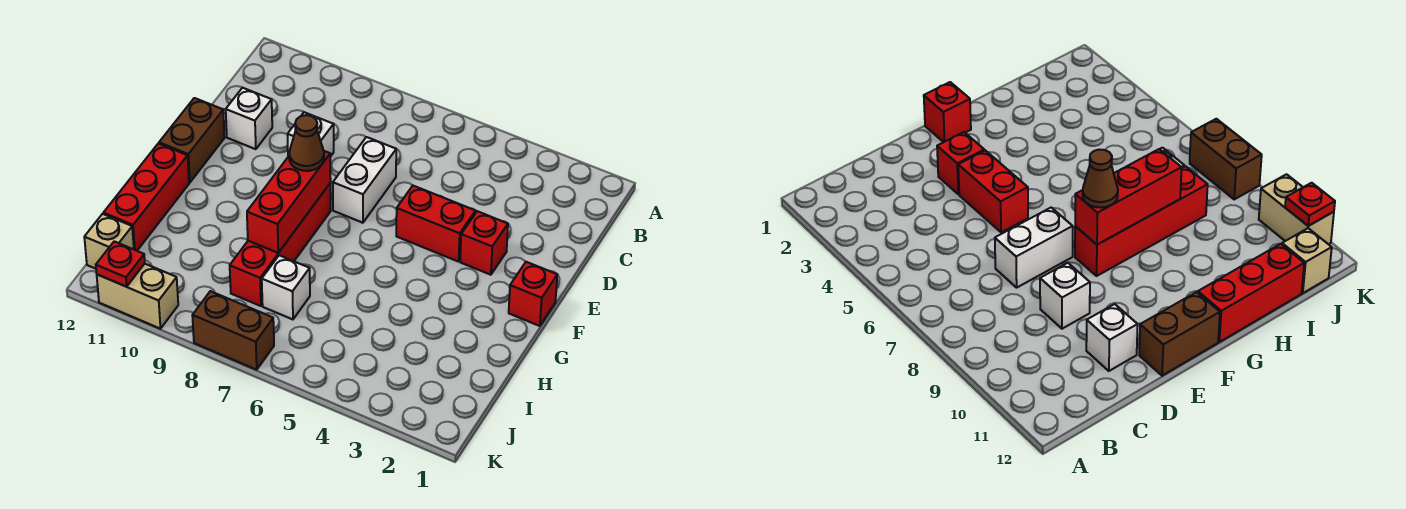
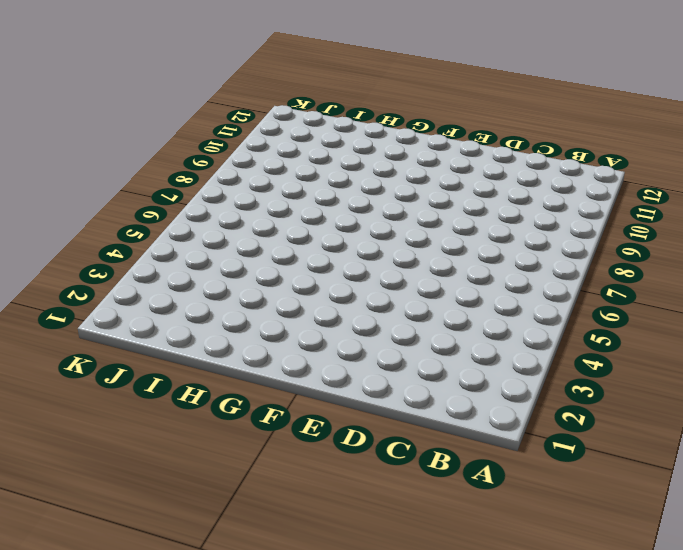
none -> white 1x2 brick [333,137,396,223]
none -> white 1x1 brick [288,112,334,157]
none -> white 1x1 brick [226,88,272,149]

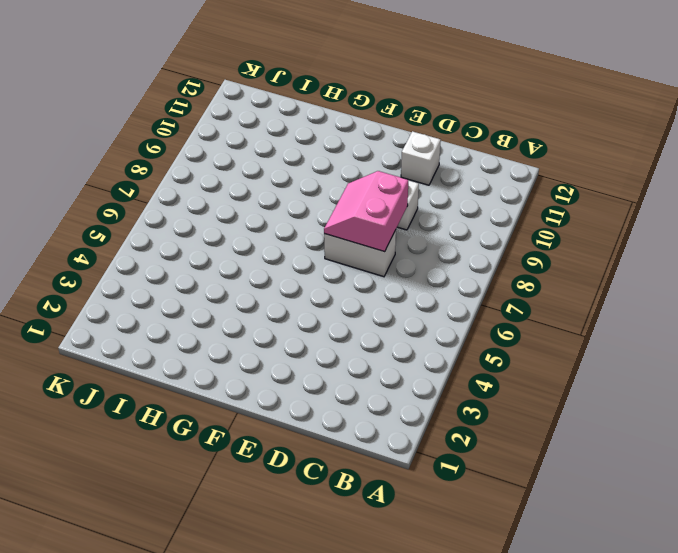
pink 2x2 slope [324,171,408,252] -> none
none -> red 1x1 brick [460,211,508,275]
none -> red 1x2 brick [396,186,476,262]
none -> brown 1x2 brick [159,98,225,183]

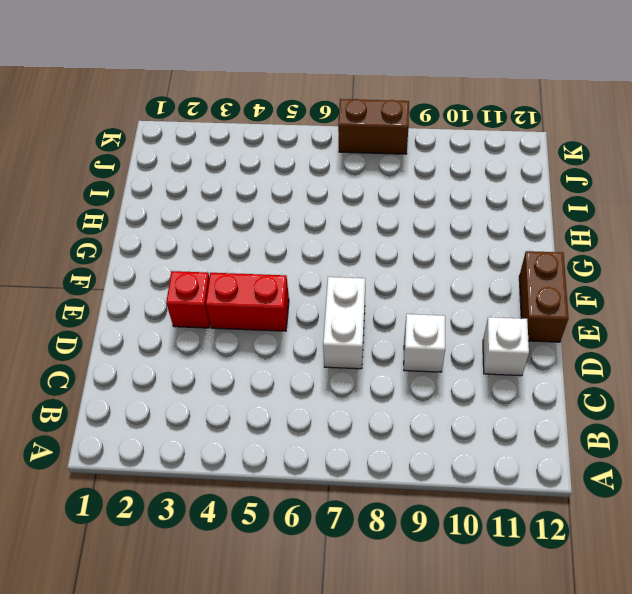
none -> red 1x1 brick [509,262,557,326]
none -> red 1x4 brick [230,183,331,306]
none -> red 1x3 brick [103,143,189,251]

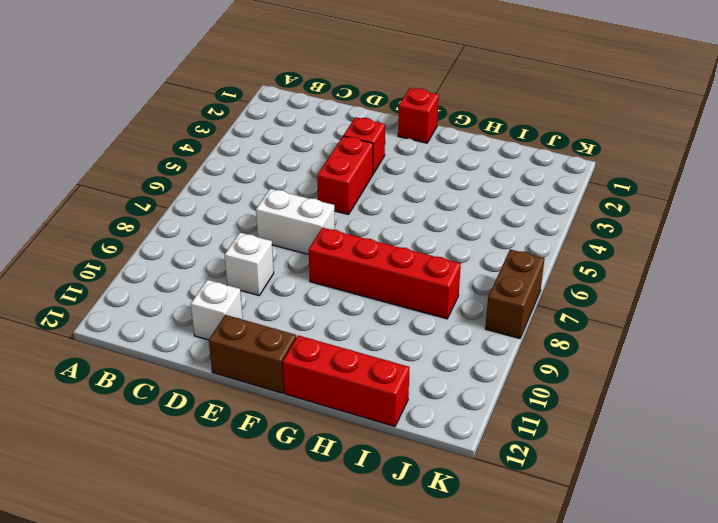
none -> white 1x1 brick [262,255,310,319]
none -> tan 1x1 brick [84,214,134,269]
none -> tan 1x2 brick [97,264,178,329]

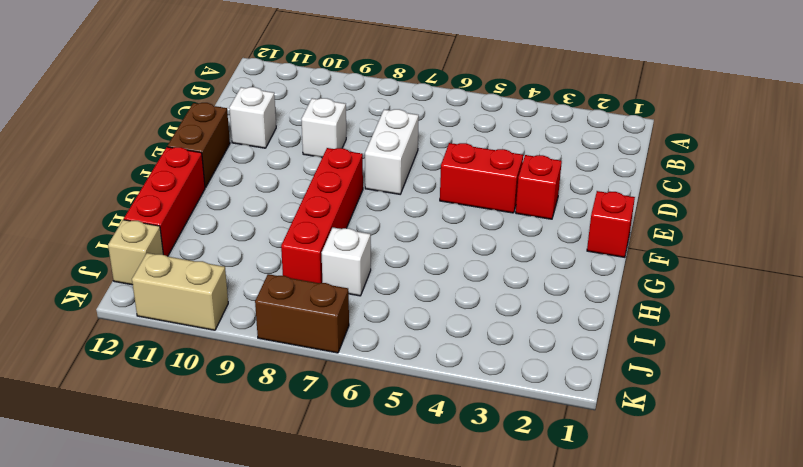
none -> red 1x3 brick [247,151,331,253]
none -> red 1x1 plate [96,241,145,287]
none -> brown 1x1 cone [289,115,324,171]

